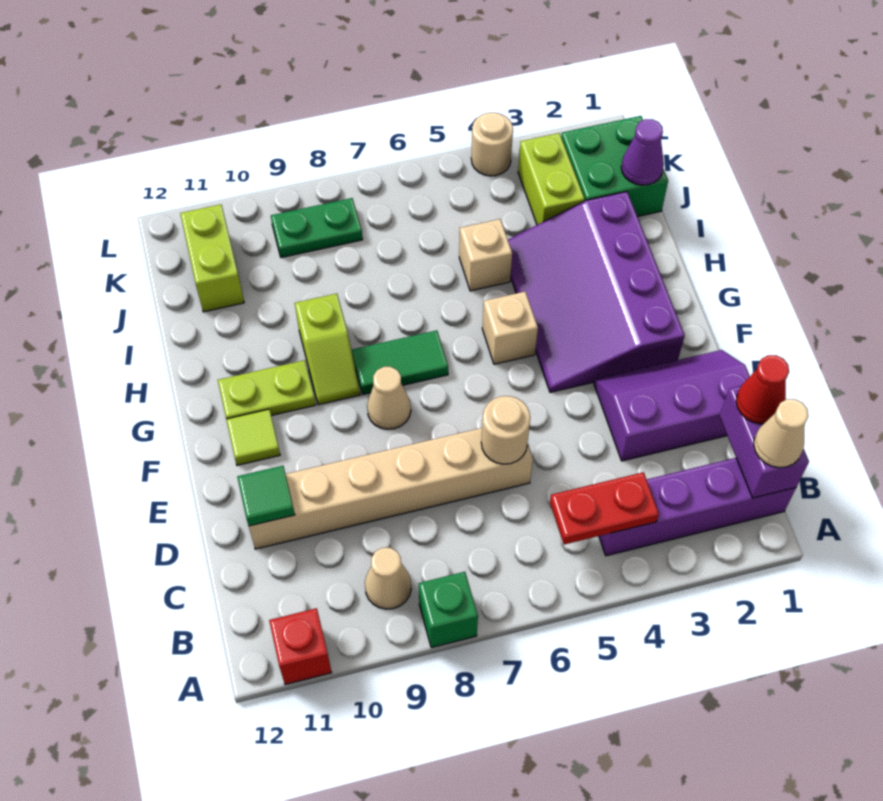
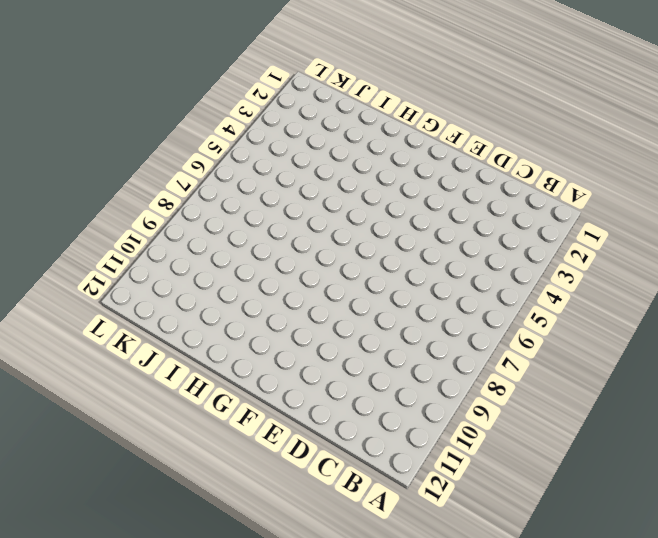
none -> green 1x1 brick [419,572,478,648]
none -> red 1x1 brick [269,608,332,685]
none -> purple 1x4 brick [599,458,796,556]

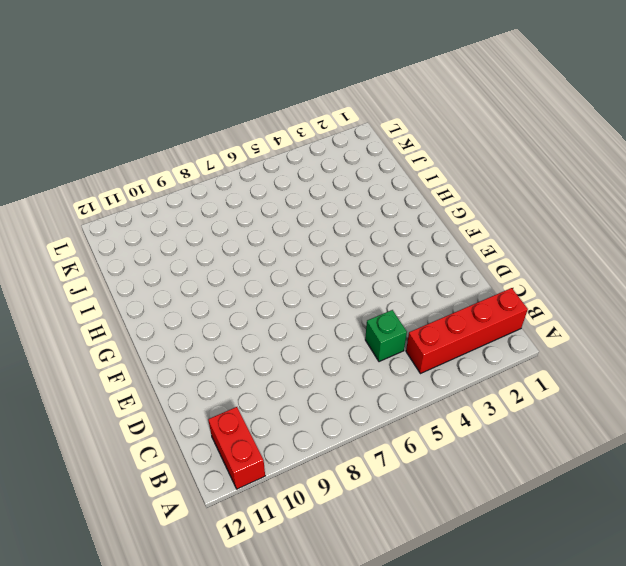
red 1x2 brick [208,407,265,489] -> red 1x1 brick [269,608,332,685]
red 1x4 brick [406,288,528,374] -> purple 1x4 brick [599,458,796,556]
green 1x1 brick [365,310,407,362] -> green 1x1 brick moved to [419,572,478,648]
none -> tan 1x1 cone [365,548,411,609]
none -> purple 2x3 slope [594,350,750,461]
none -> tan 1x6 brick [249,428,533,549]

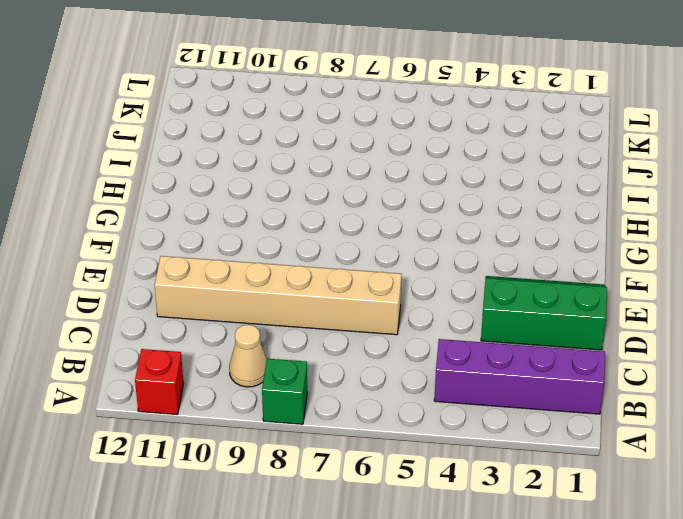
green 2x3 slope [481,276,607,350] -> purple 2x3 slope [594,350,750,461]
none -> purple 3x4 slope [508,192,685,392]
none -> tan 1x1 cone [367,367,411,429]
none -> lime 1x1 tile [226,409,280,465]

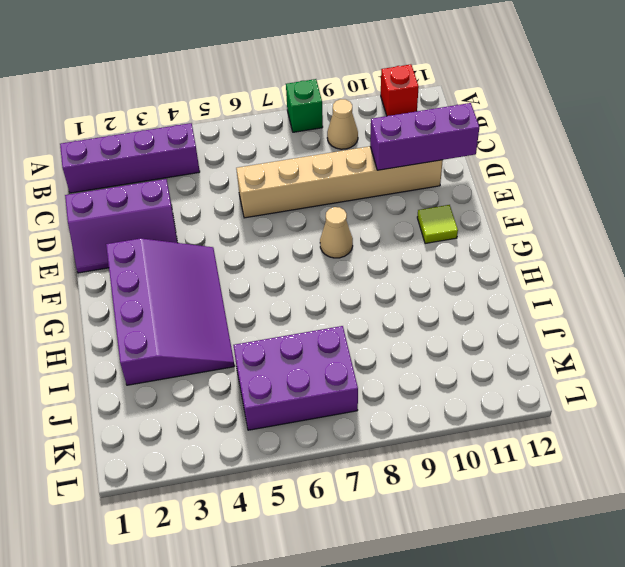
purple 1x3 brick [370,103,479,170] -> green 1x1 tile [237,466,295,526]
purple 2x3 brick [233,326,358,430] -> none
none -> tan 1x1 brick [482,292,538,364]
none -> green 1x2 tile [352,330,448,394]
none -> lime 1x2 slope [295,294,360,405]

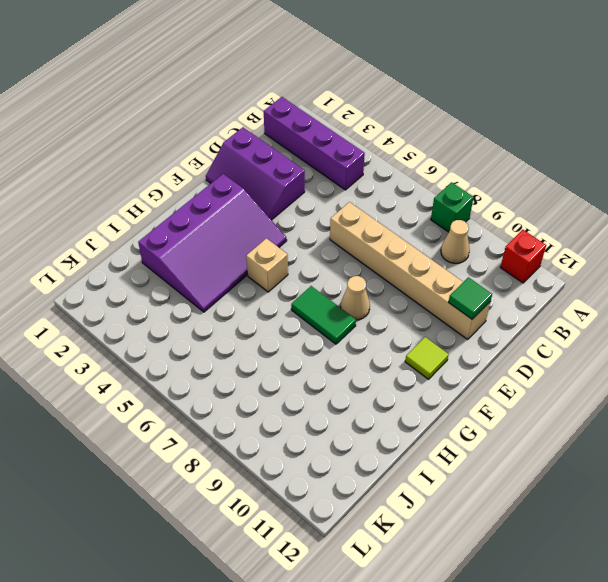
none -> lime 1x2 slope [295,294,360,405]
none -> lime 1x2 plate [218,360,316,419]
none -> tan 1x1 brick [459,219,512,291]

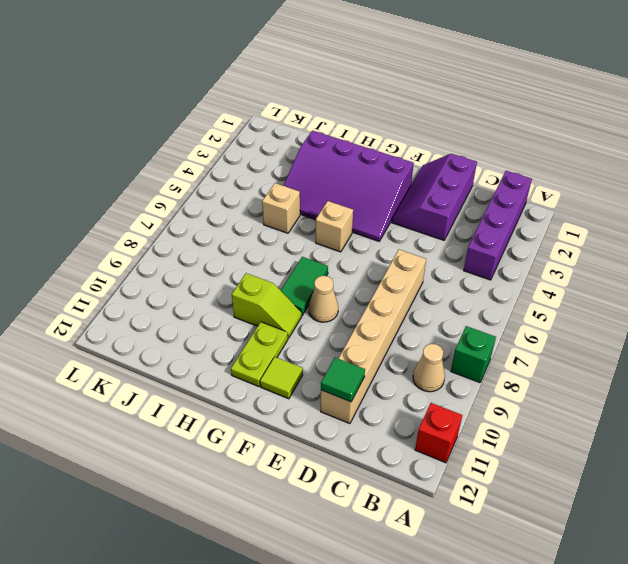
none -> green 2x2 brick [561,116,668,217]
none -> lime 1x2 brick [518,133,585,225]
none -> lime 1x2 brick [180,205,244,312]

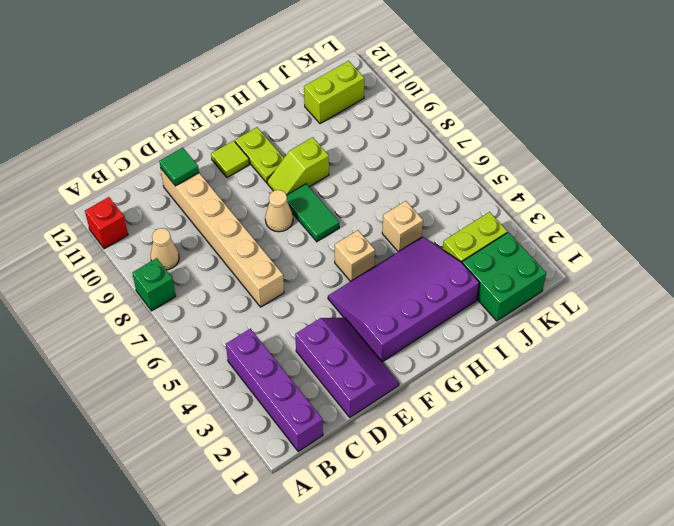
none -> green 1x2 plate [271,198,363,258]
none -> tan 1x1 round brick [471,113,513,176]
none -> purple 1x2 brick [720,386,809,498]

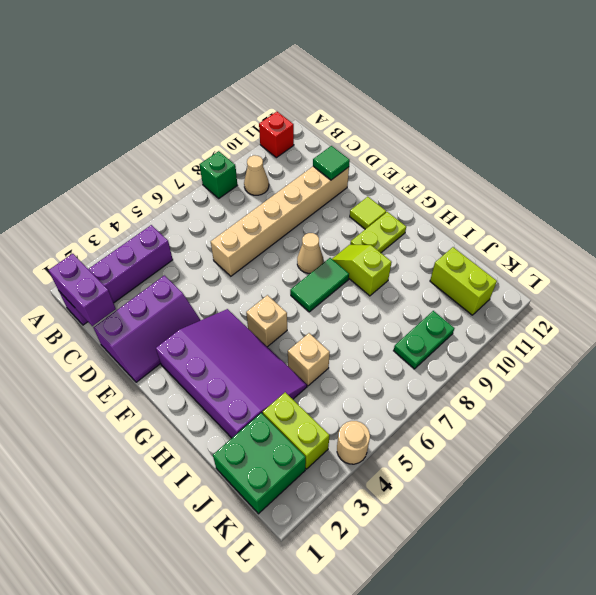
none -> red 1x2 plate [550,472,659,545]
none -> tan 1x1 round brick [481,396,530,464]
none -> purple 1x1 cone [621,119,664,185]

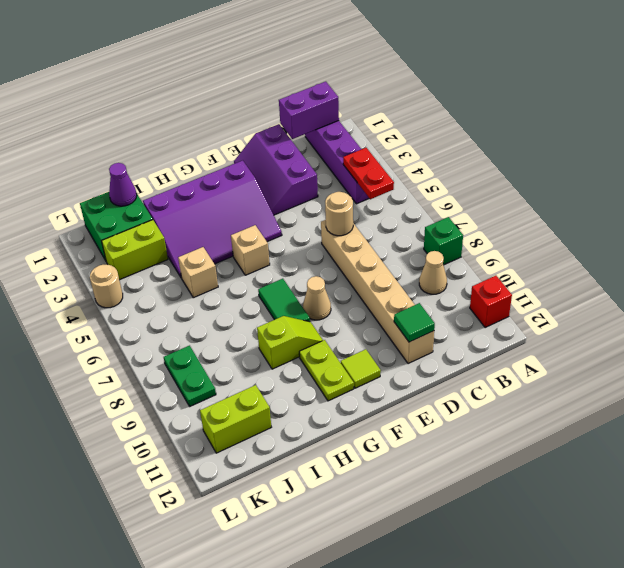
none -> tan 1x1 cone [754,399,808,468]
none -> red 1x1 cone [736,355,789,424]

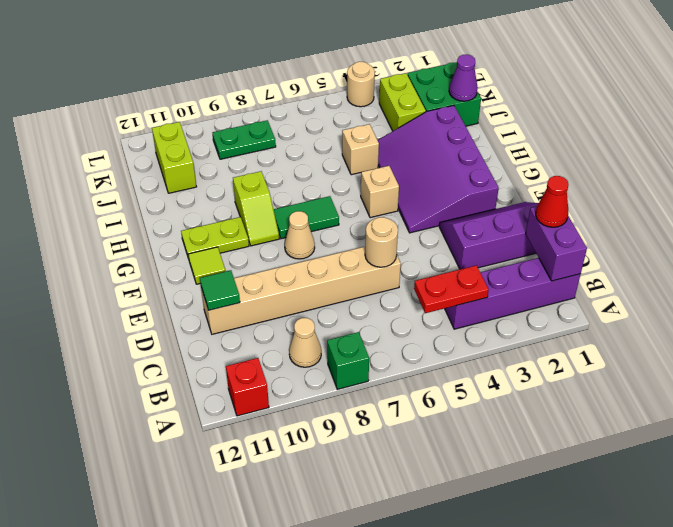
none -> tan 1x1 cone [754,399,808,468]

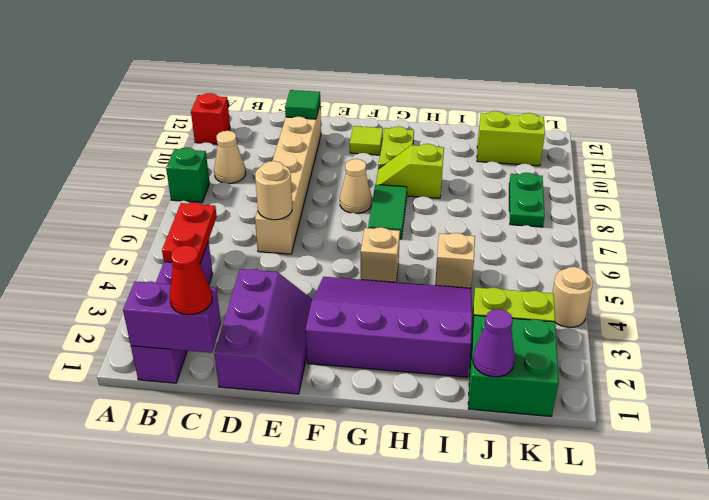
none -> tan 1x1 cone [754,399,808,468]

